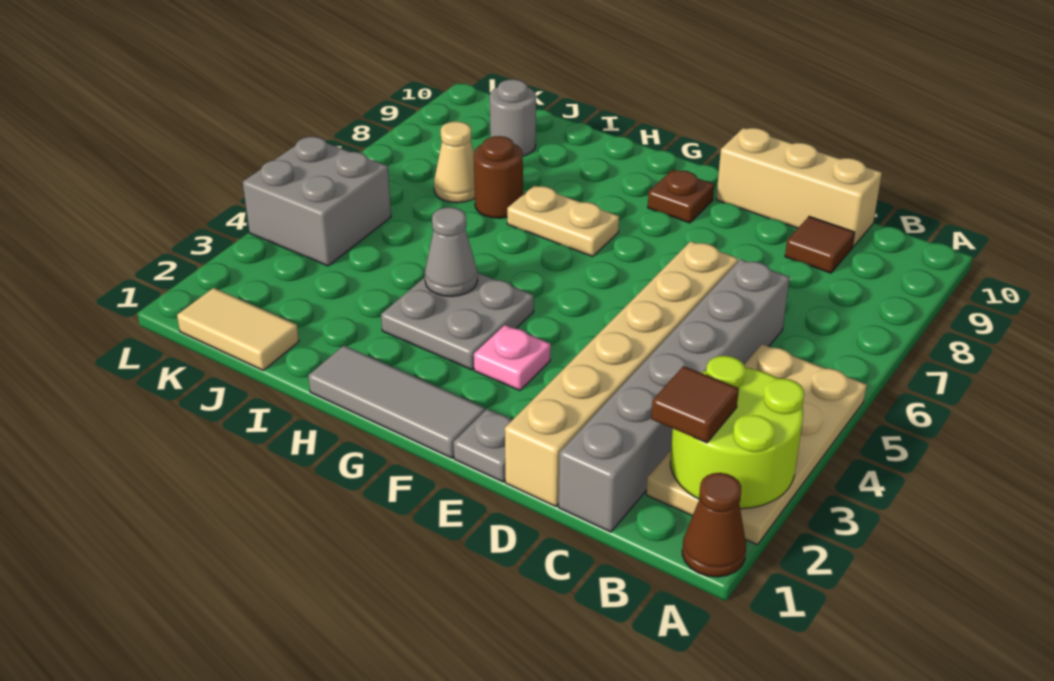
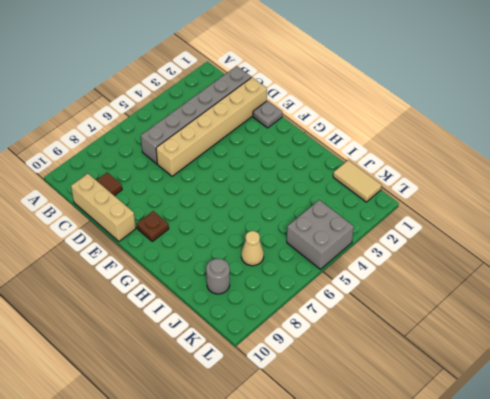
none -> brown 1x1 cone [682,473,746,577]
none -> tan 2x4 plate [646,344,867,545]
none -> grey 1x3 tile [308,346,485,458]

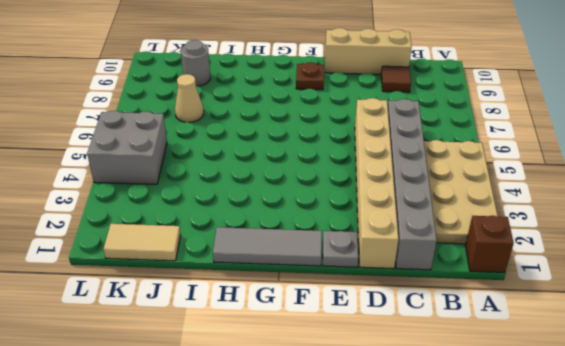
brown 1x1 brick [466,216,514,272] -> brown 1x1 cone [682,473,746,577]
none -> pink 1x1 plate [474,325,551,391]
none -> grey 2x2 plate [381,273,534,370]
none -> tan 1x2 plate [507,185,619,256]

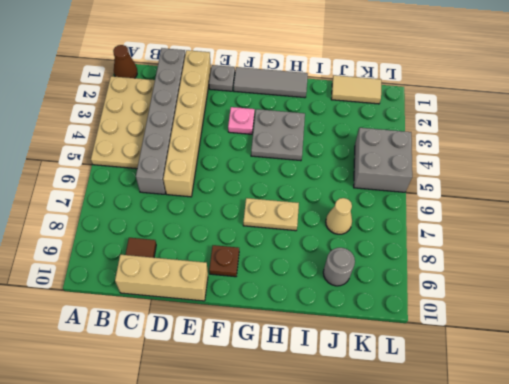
none -> brown 1x1 round brick [474,136,523,218]
none -> lime 2x2 round brick [670,356,804,509]
none -> grey 1x1 cone [425,207,478,297]

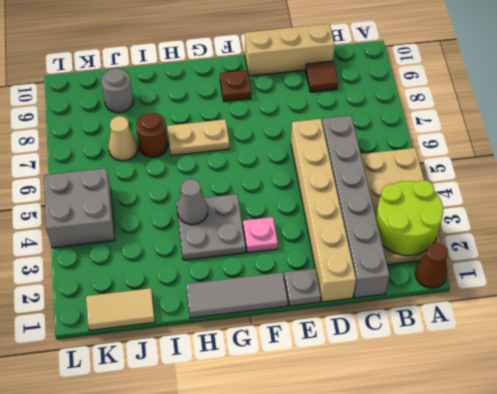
none -> brown 1x1 tile [651,366,739,443]

